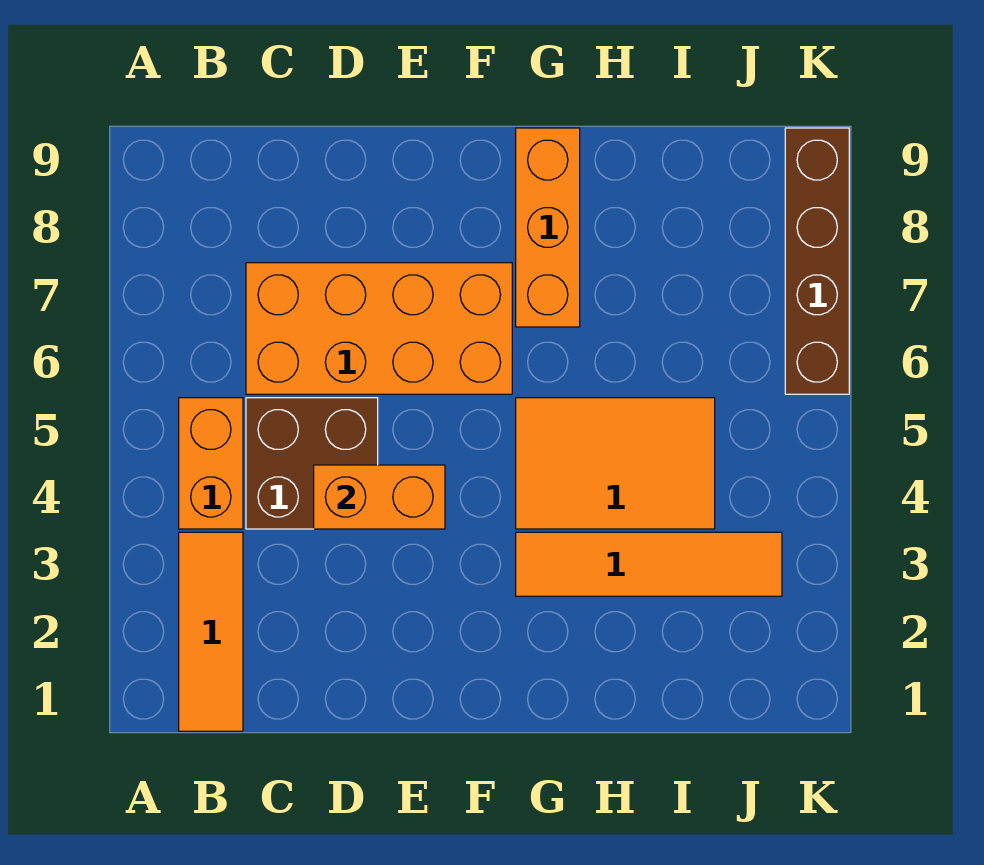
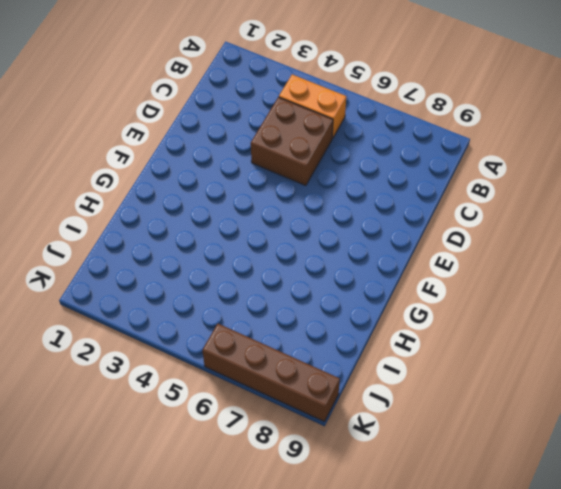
none -> orange 1x3 tile [179,532,243,731]
none -> orange 2x4 brick [246,263,512,394]

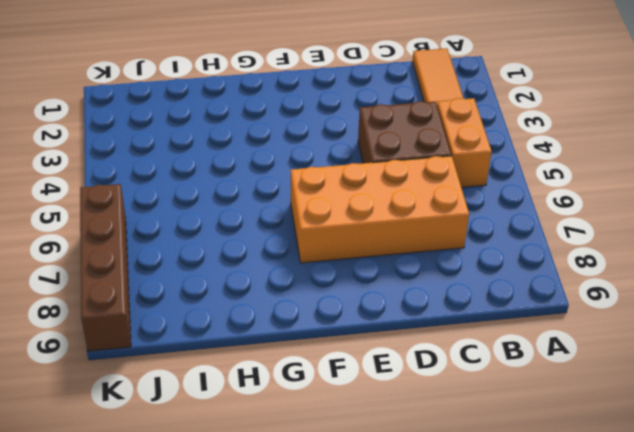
none -> orange 1x4 tile [516,532,782,596]
none -> orange 2x3 tile [516,398,715,529]

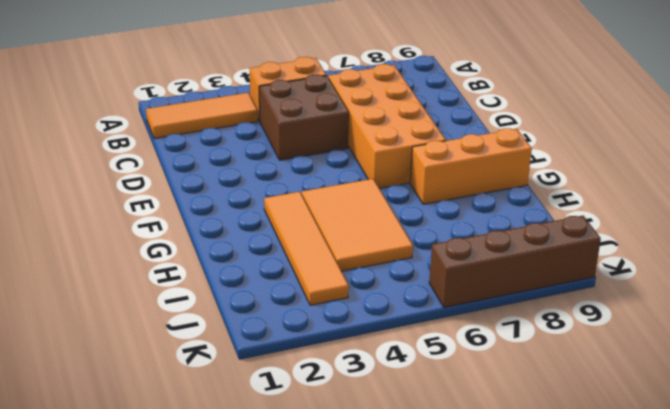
none -> orange 1x2 brick [314,465,445,529]

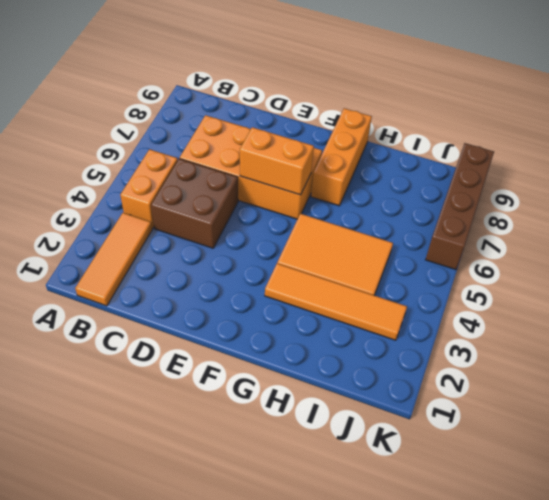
orange 1x2 brick [240,127,314,195] -> orange 1x2 brick moved to [314,465,445,529]

